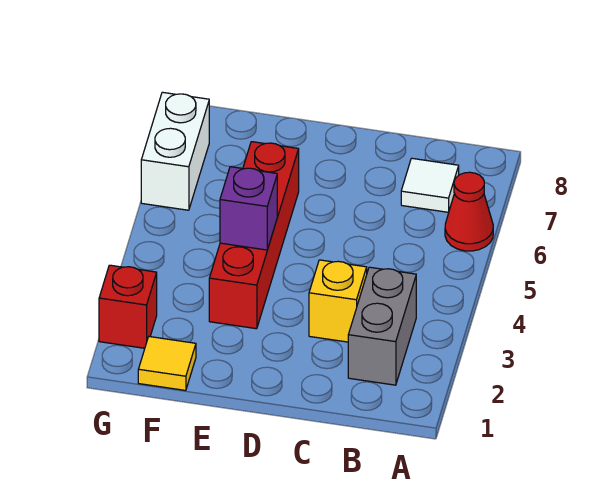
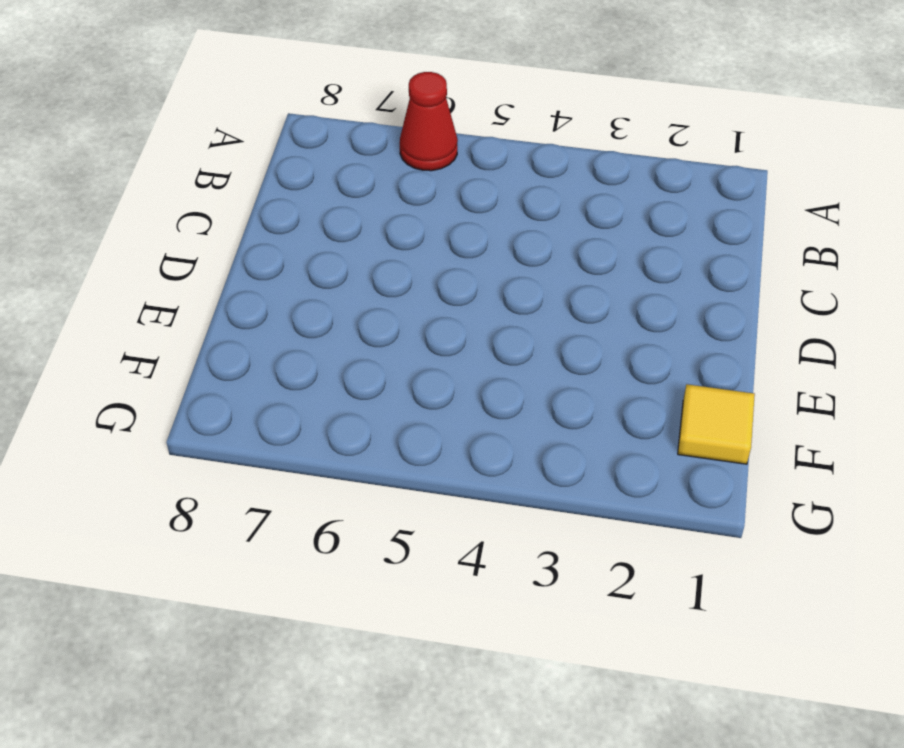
none -> grey 1x2 brick [348,267,416,385]
none -> white 1x1 tile [401,158,459,212]

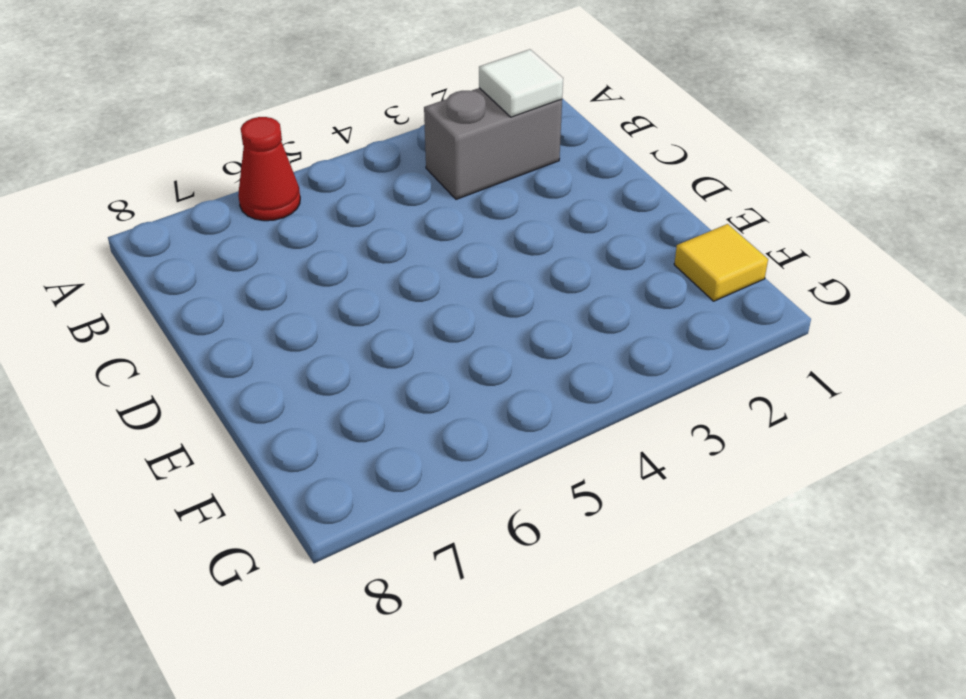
white 1x1 tile [479,49,563,117] -> white 1x1 tile moved to [401,158,459,212]
none -> yellow 1x1 brick [309,260,367,342]
none -> red 1x4 brick [209,142,299,329]

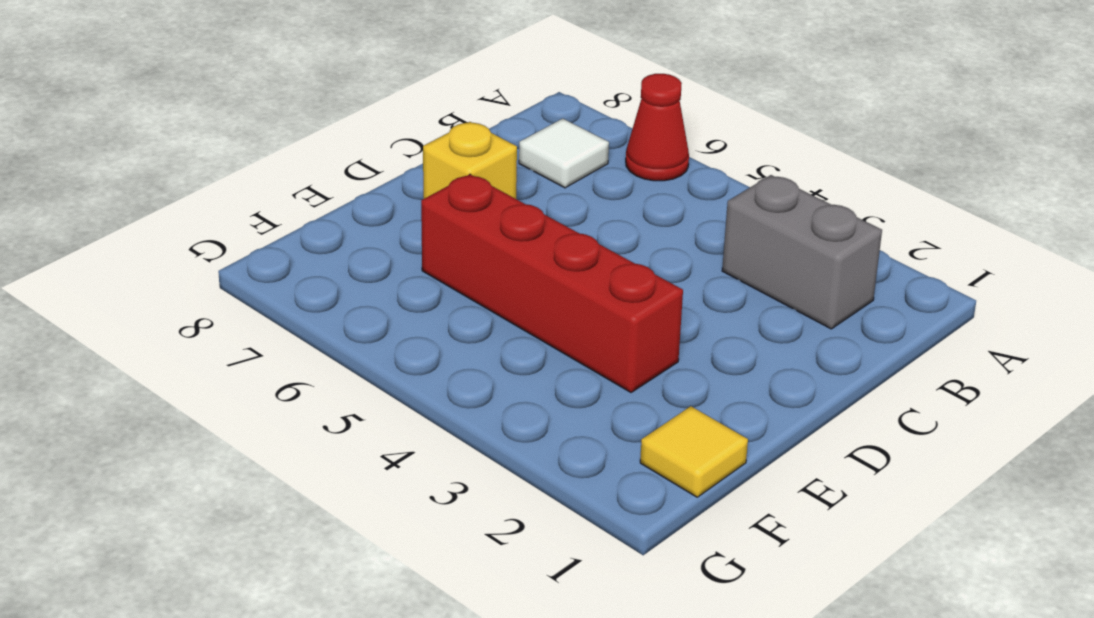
yellow 1x1 brick [423,122,517,199] -> yellow 1x1 brick moved to [309,260,367,342]
none -> red 1x1 brick [99,265,157,348]
none -> white 1x2 brick [141,92,209,210]

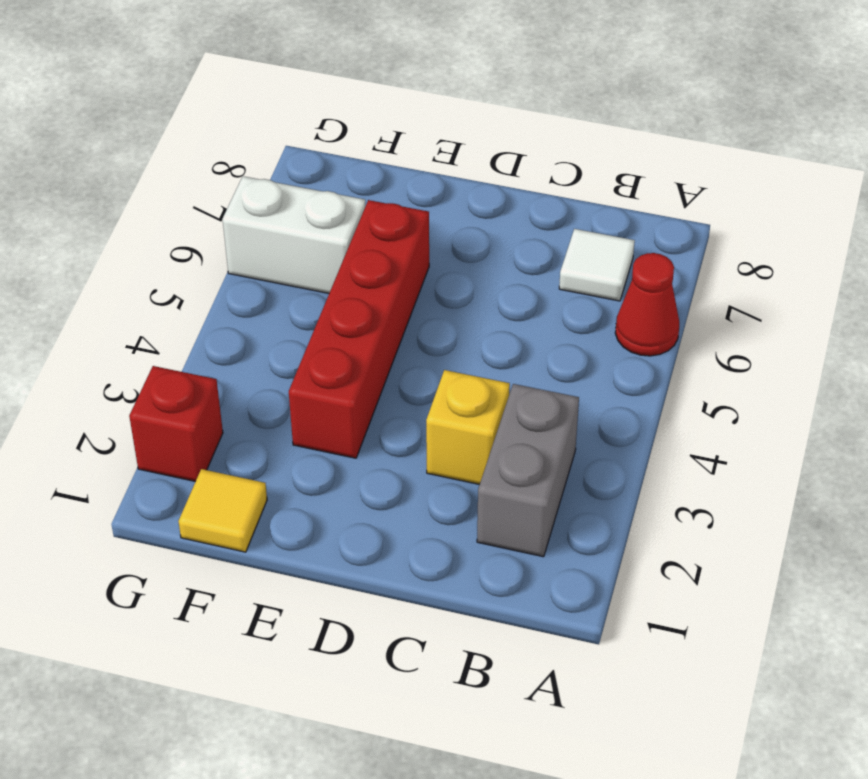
white 1x2 brick [223,176,365,293] -> white 1x2 brick turned to [141,92,209,210]
none -> purple 1x1 brick [220,167,277,250]

